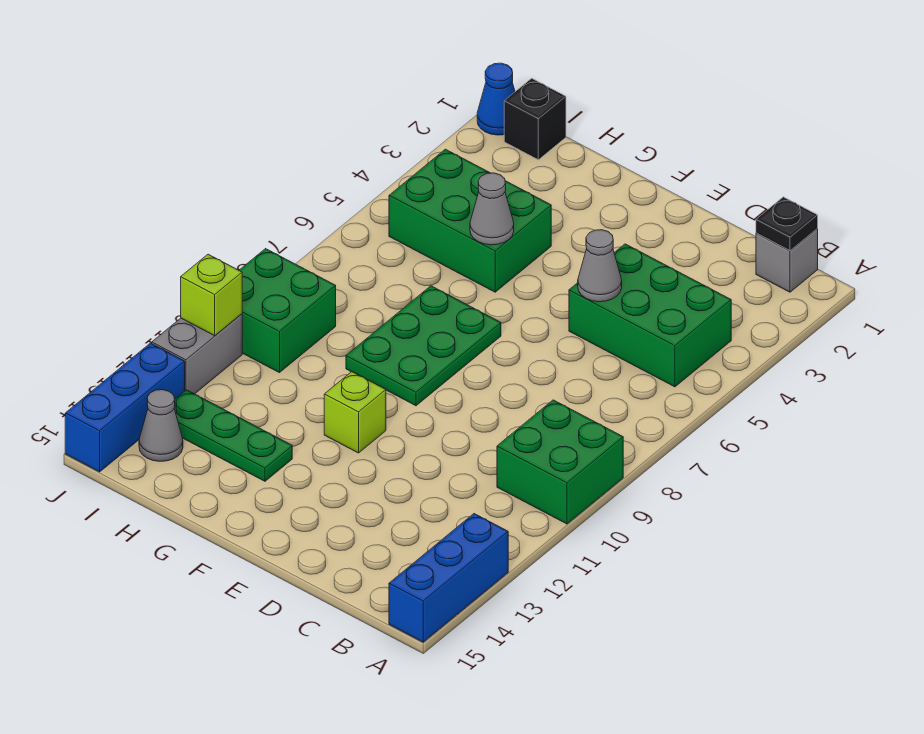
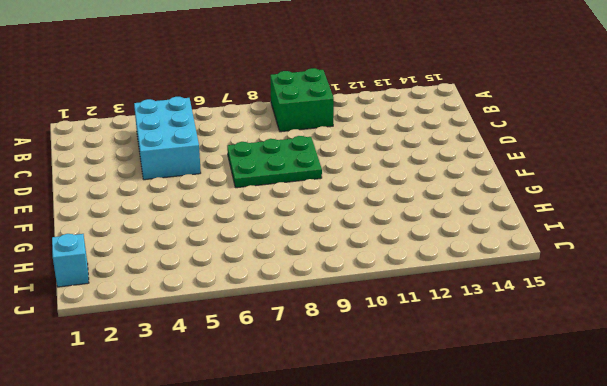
cyan 2x3 brick [134,97,201,180] -> green 2x3 brick [569,244,731,387]
green 2x3 plate [227,136,322,188] -> green 2x3 plate moved to [346,286,501,406]
cyan 1x1 brick [52,234,89,287] -> black 1x1 brick [504,78,566,160]
none -> blue 1x3 brick [389,514,508,642]
none -> grey 1x1 brick [756,229,818,292]
none -> lime 1x1 brick [324,372,386,453]

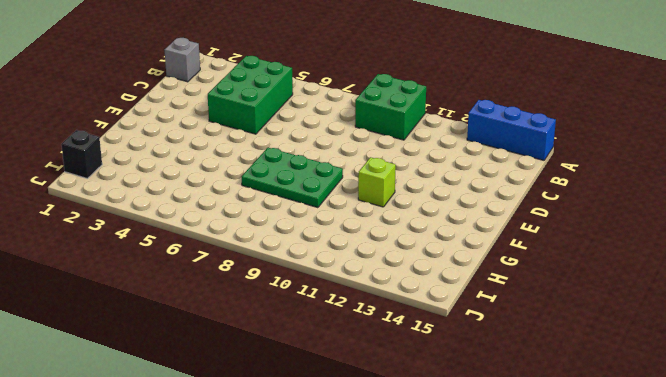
none -> green 2x3 brick [389,149,551,292]
none -> green 1x3 plate [174,390,292,481]
none -> green 2x2 brick [239,249,336,373]

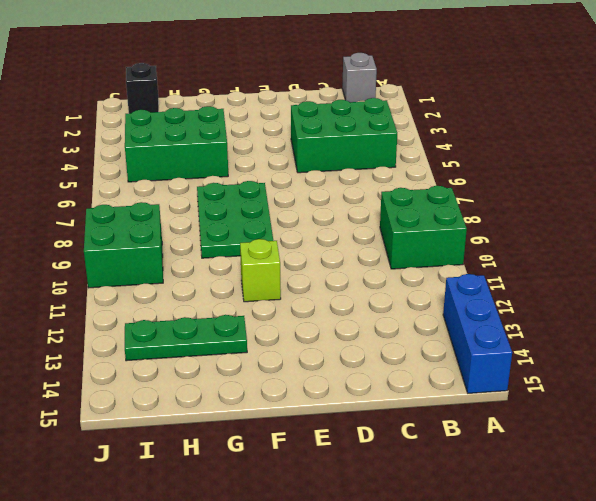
none -> grey 1x1 cone [139,390,183,461]
none -> blue 1x1 cone [477,63,515,135]
none -> grey 1x2 brick [152,314,242,394]

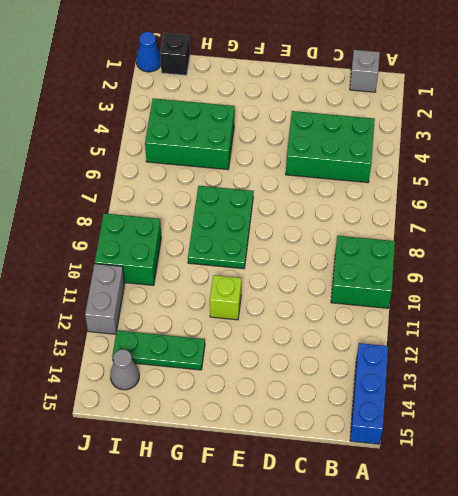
none -> blue 1x3 brick [65,343,185,472]
none -> black 1x1 plate [756,197,818,251]
none -> grey 1x1 cone [578,230,622,302]

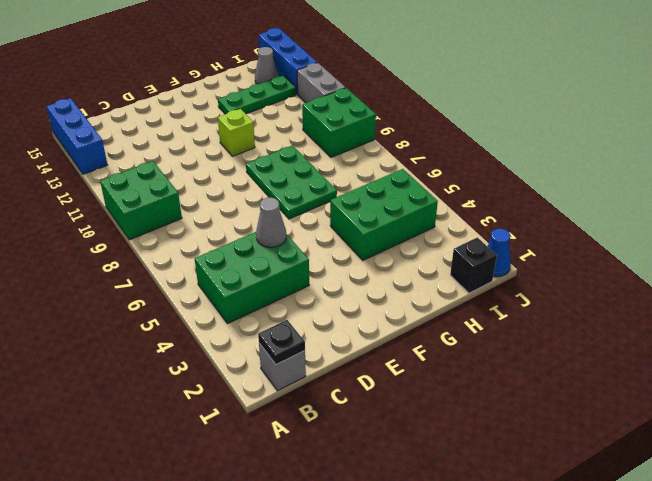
none -> grey 1x1 cone [470,173,514,245]
none -> lime 1x1 brick [181,254,242,336]

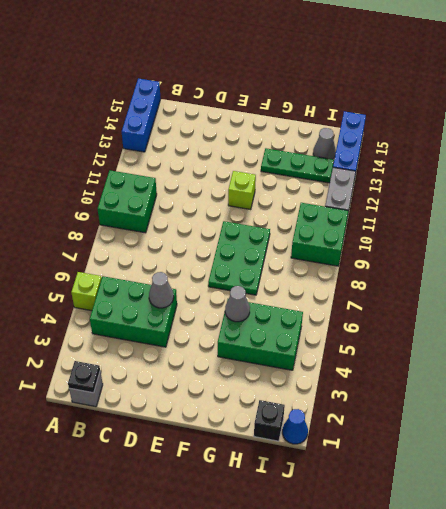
lime 1x1 brick [71,272,102,311] -> lime 1x1 brick moved to [181,254,242,336]

